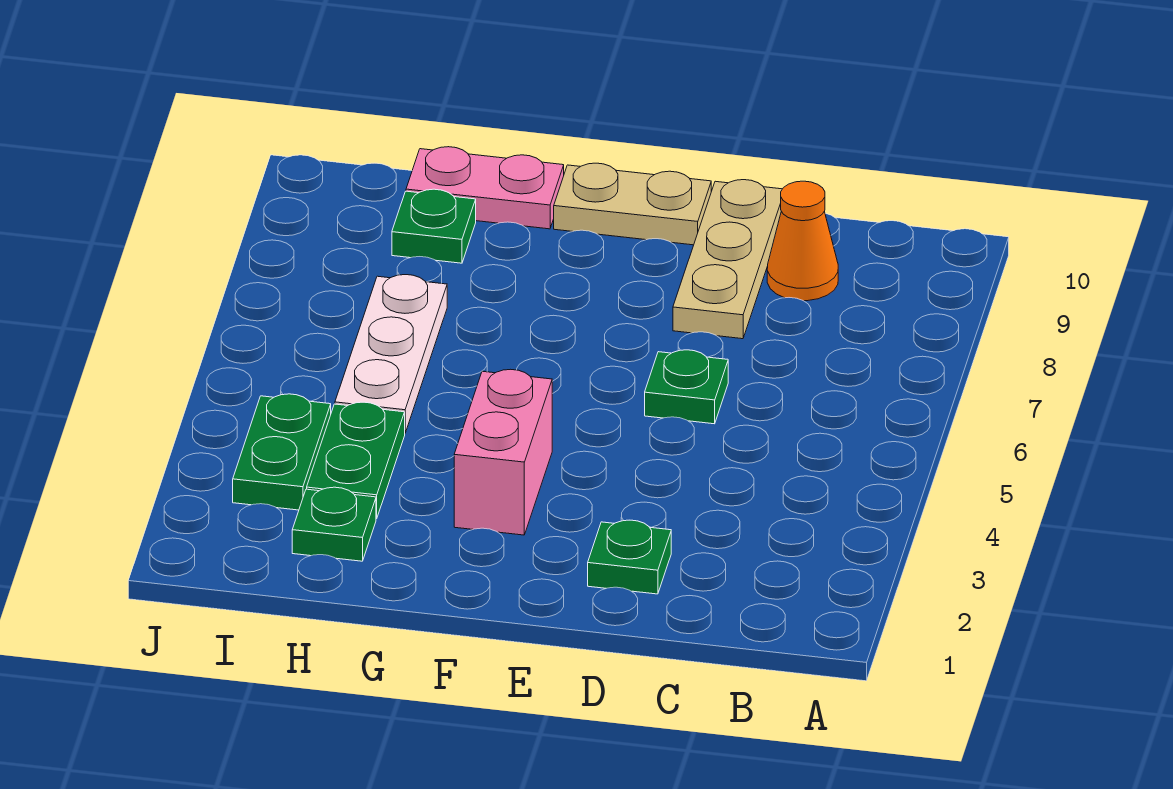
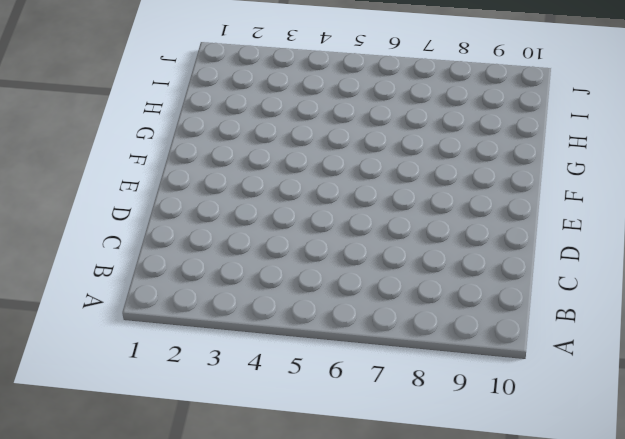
none -> orange 1x1 cone [767,181,838,301]
none -> green 1x1 plate [588,520,671,594]
none -> green 1x1 plate [645,350,728,424]

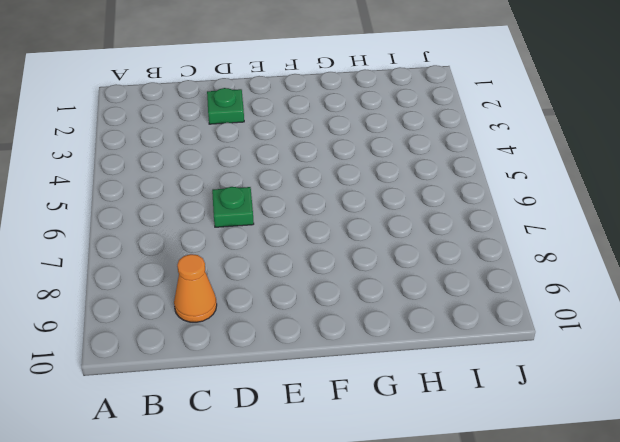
none -> tan 1x3 plate [673,180,782,339]
none -> tan 1x2 plate [554,163,711,245]
none -> pink 1x2 brick [454,369,552,535]

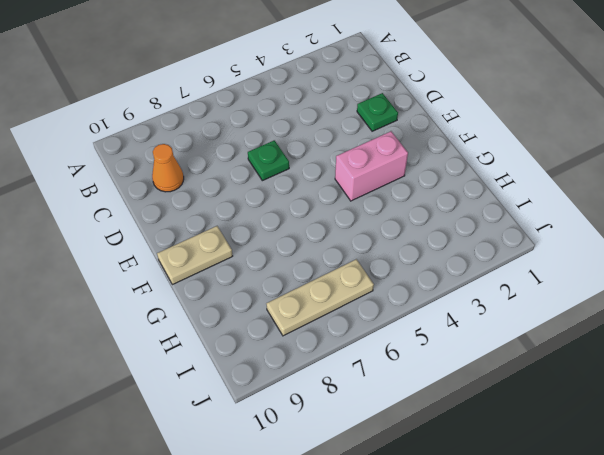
tan 1x2 plate [157,226,233,285] -> tan 1x2 plate turned to [554,163,711,245]
tan 1x3 plate [267,259,374,336] -> tan 1x3 plate moved to [673,180,782,339]
none -> pink 1x2 plate [406,147,564,229]
none -> green 1x1 plate [292,487,376,561]
none -> green 1x2 plate [307,402,405,519]

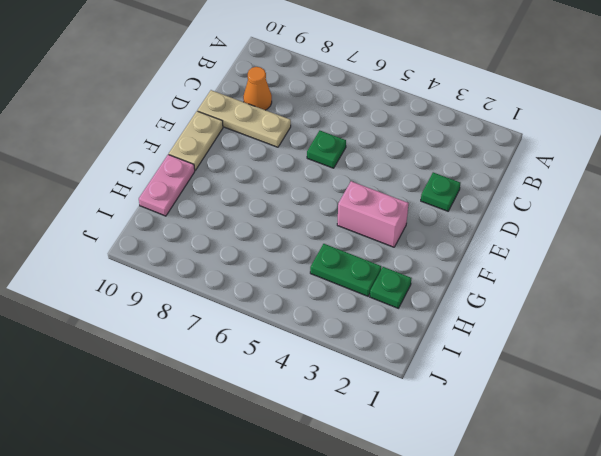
none -> white 1x3 plate [335,275,447,433]
none -> green 1x1 plate [392,189,476,263]
none -> green 1x2 plate [233,394,331,510]

